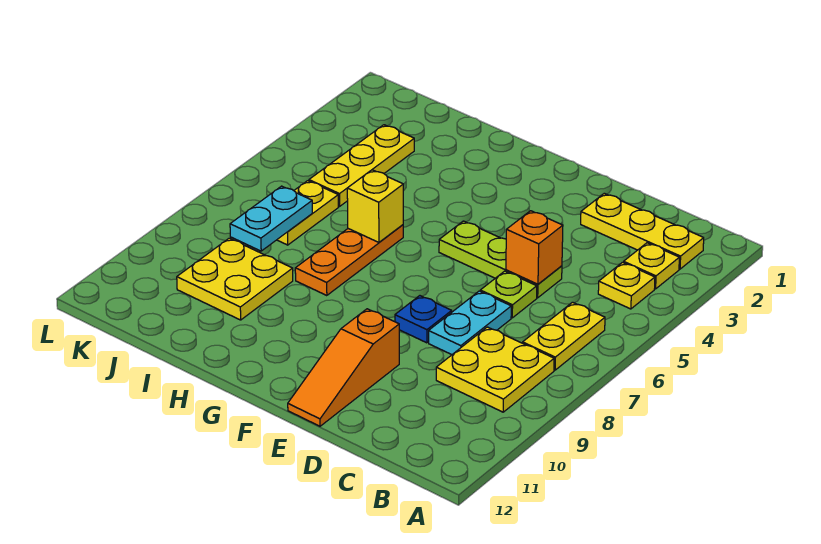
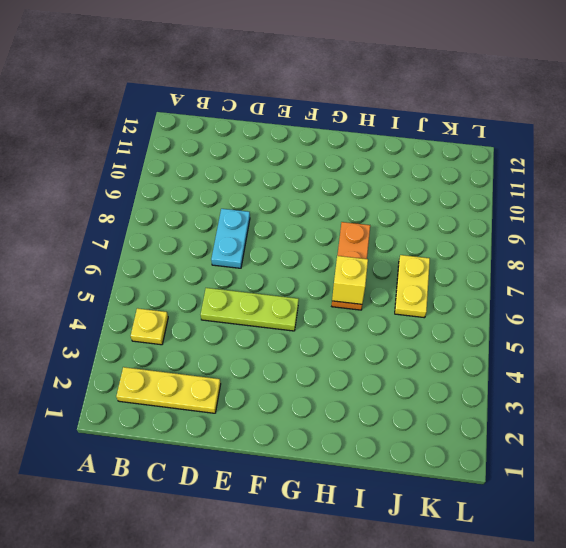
none -> yellow 1x1 plate [624,243,679,289]
none -> yellow 1x2 plate [523,302,605,370]
none -> yellow 2x2 plate [436,327,554,412]

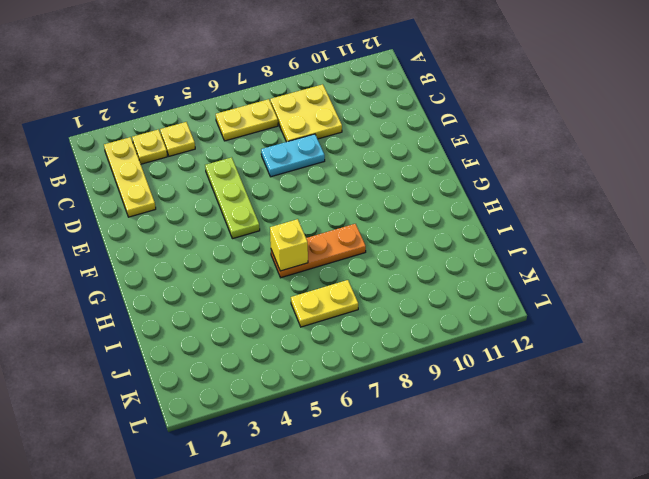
none -> lime 1x1 plate [480,271,537,318]
none -> blue 1x1 plate [395,296,452,343]
none -> orange 1x3 slope [288,309,399,426]

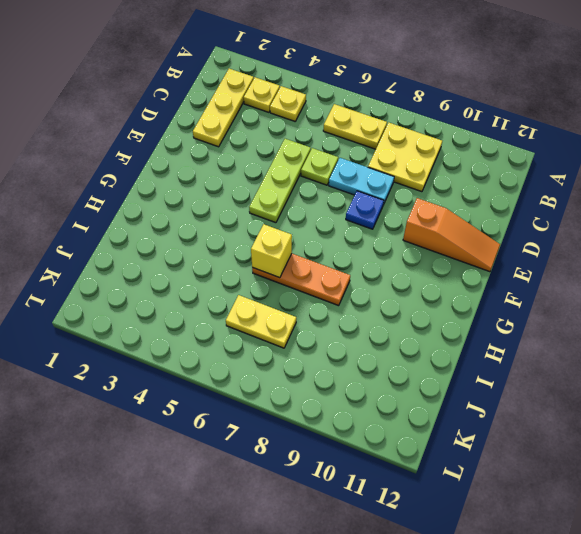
none -> yellow 2x2 plate [177,238,293,320]
none -> yellow 1x3 plate [309,125,414,206]
none -> orange 1x1 brick [506,211,563,284]

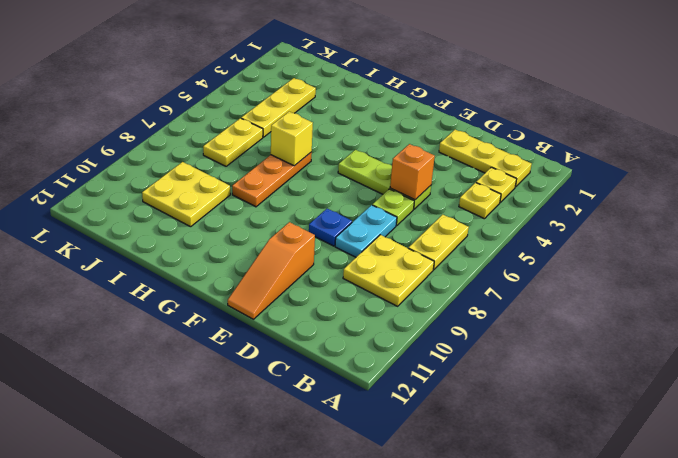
none -> cyan 1x2 plate [230,186,312,251]

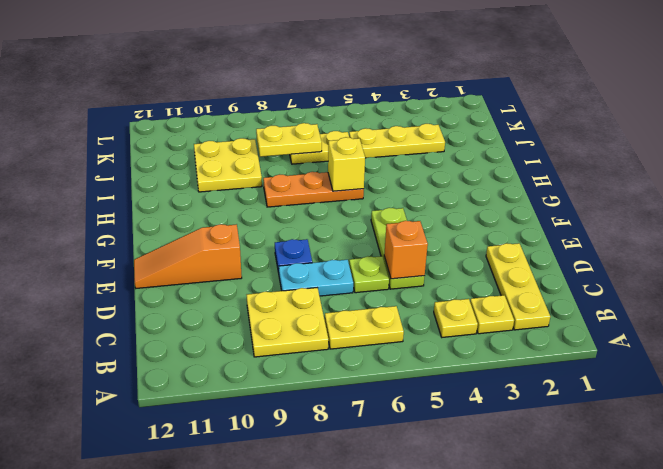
yellow 1x2 plate [256,123,322,157] -> cyan 1x2 plate [230,186,312,251]

